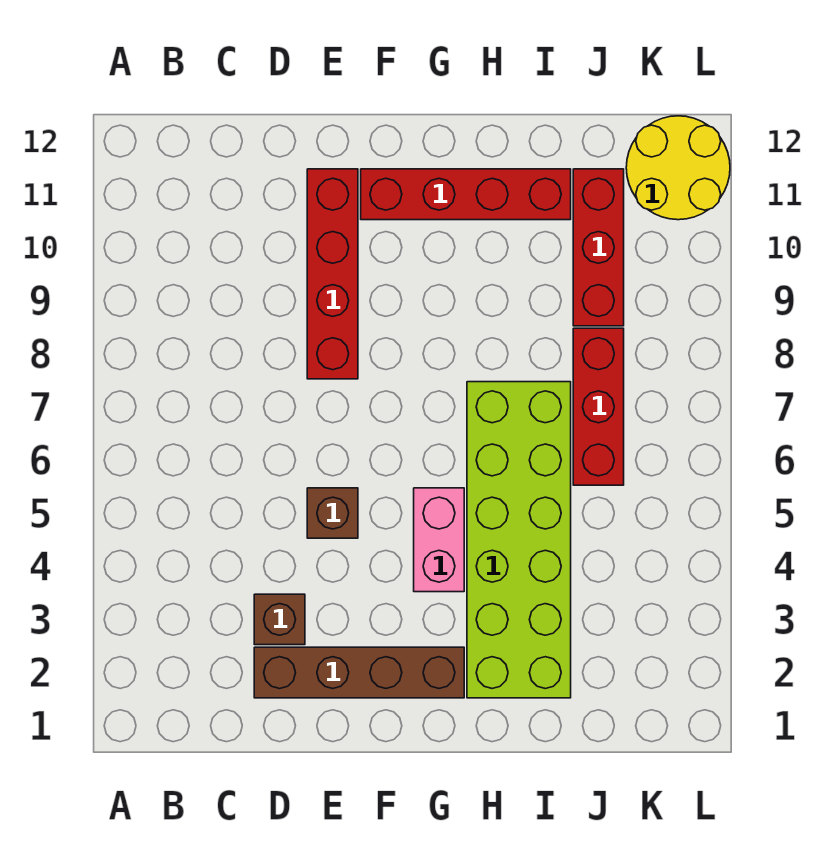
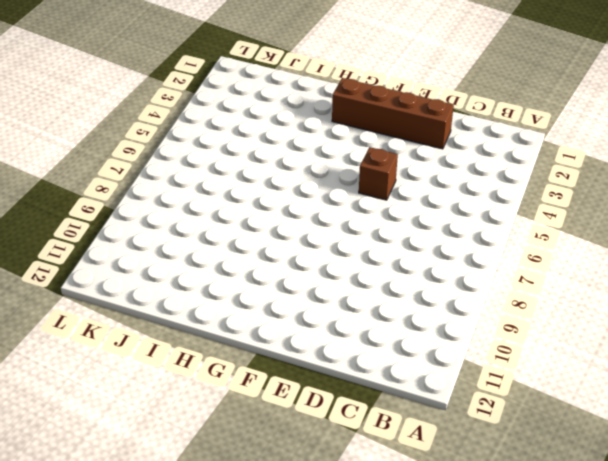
none -> brown 1x1 brick [254,594,305,645]
none -> red 1x4 brick [307,169,358,379]

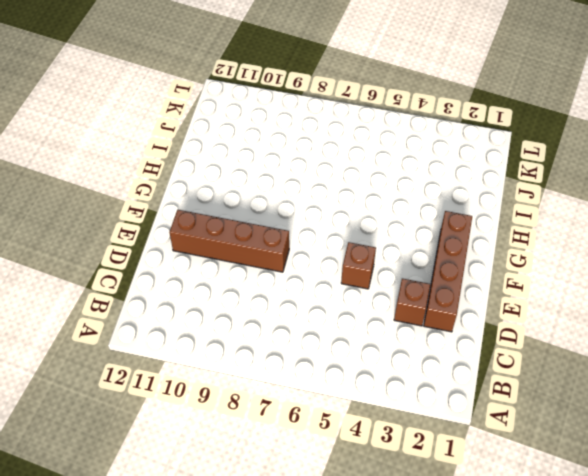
brown 1x4 brick [169,210,289,272] -> red 1x4 brick [307,169,358,379]
none -> red 1x4 brick [361,169,571,220]
none -> pink 1x2 brick [414,488,464,592]

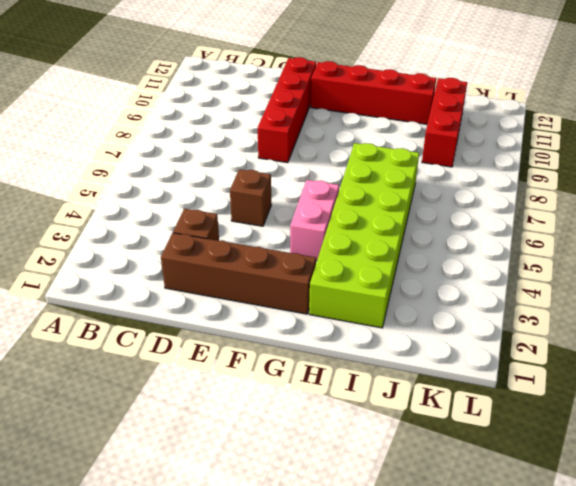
none -> red 1x3 brick [573,328,624,485]
none -> yellow 2x2 round brick [626,116,730,220]

